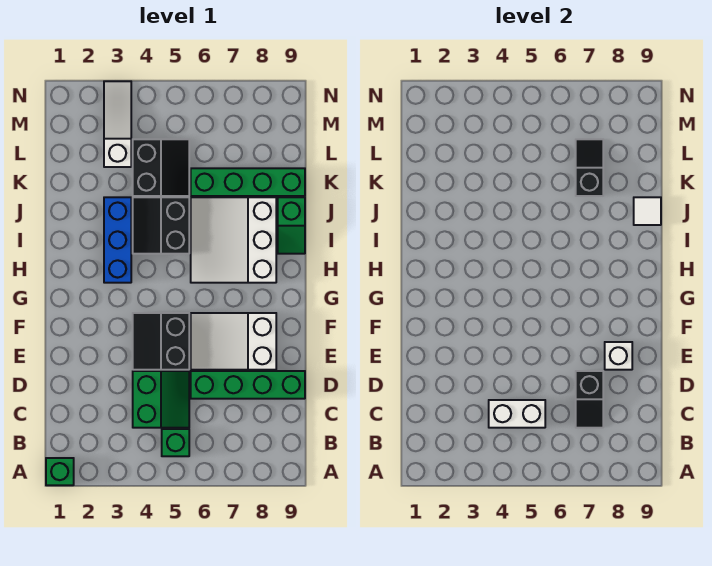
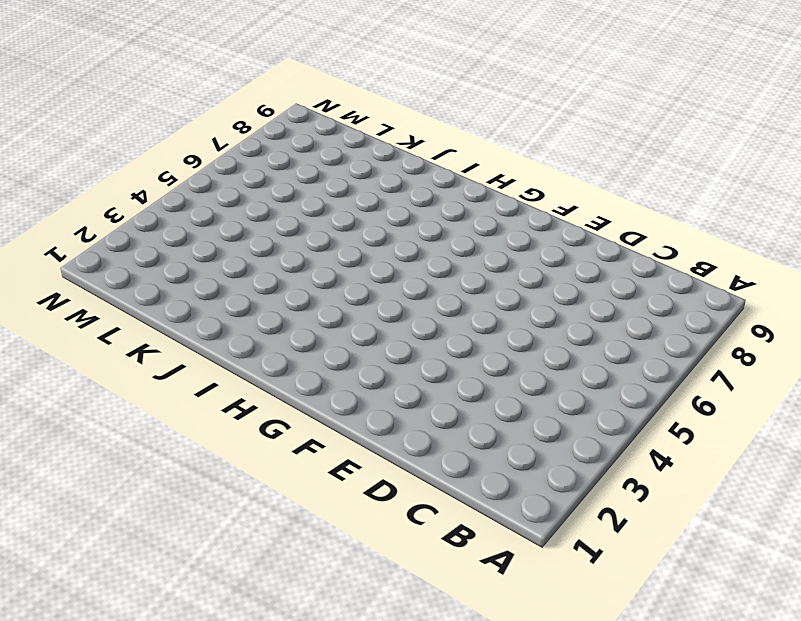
none -> green 1x1 brick [46,458,74,485]
none -> green 1x1 brick [162,429,189,456]
none -> green 2x2 slope [133,371,189,428]

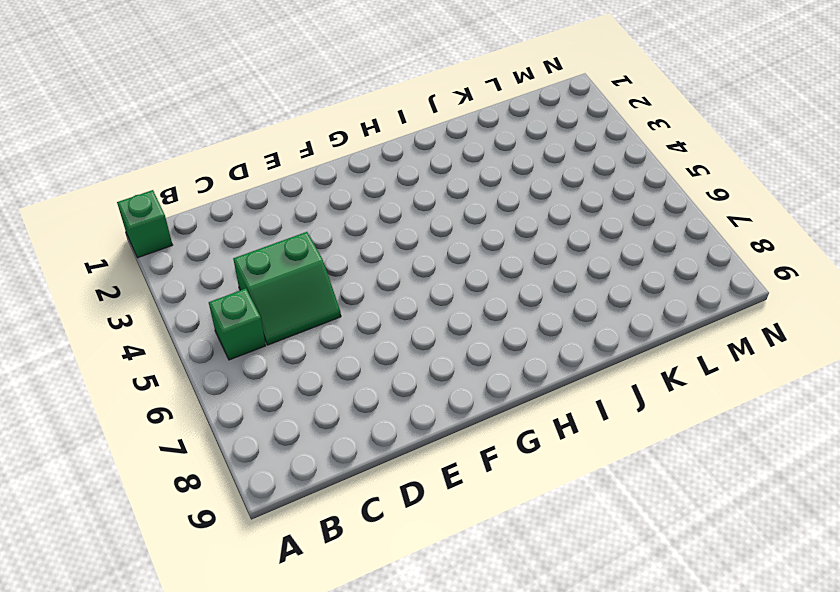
none -> green 1x4 brick [191,371,305,399]
none -> black 2x2 slope [133,313,189,370]
none -> white 2x3 slope [191,313,276,370]

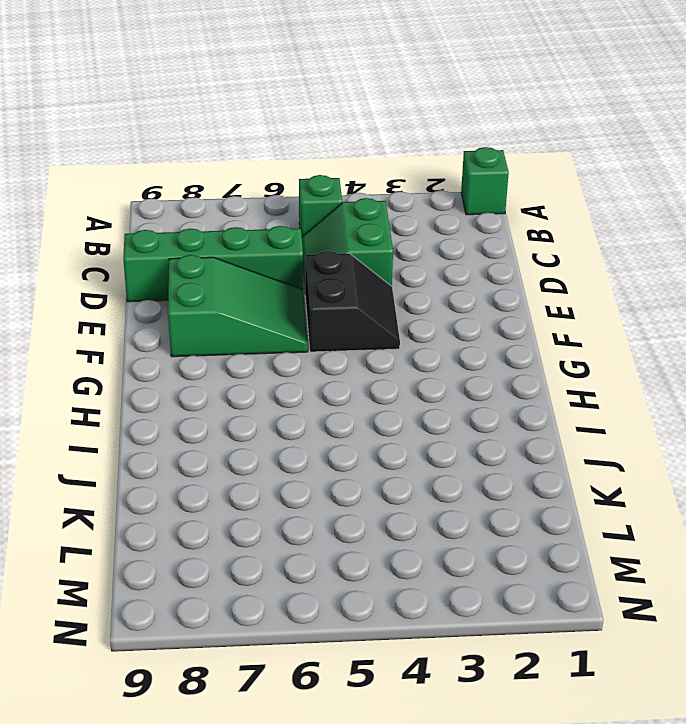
green 2x3 slope [168,255,308,357] -> white 2x3 slope [191,313,276,370]
none -> blue 1x3 brick [104,197,131,283]
none -> white 3x3 slope [191,197,276,283]
none -> black 2x2 slope [133,197,189,254]

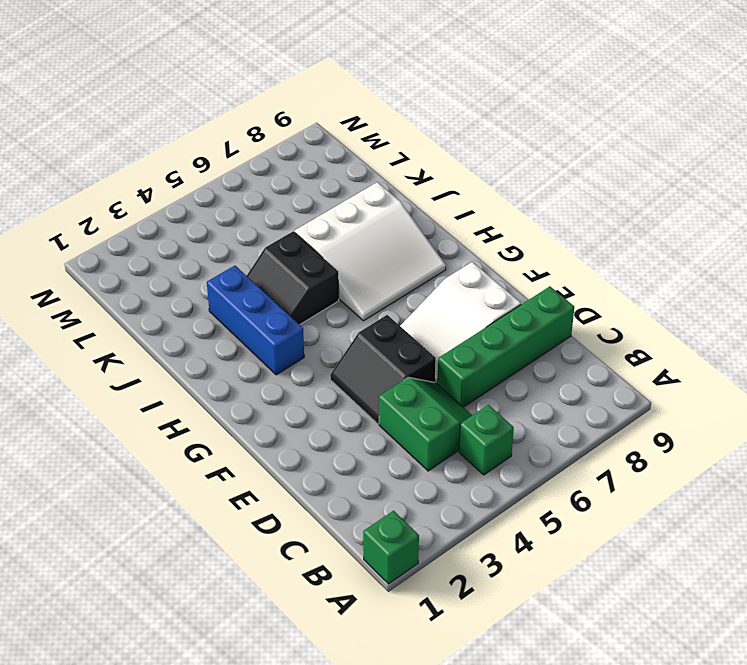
white 3x3 slope [295,182,446,321] -> white 3x3 slope turned to [191,197,276,283]
none -> green 1x2 slope [278,197,305,254]
none -> black 2x2 slope [133,139,189,196]
none -> green 1x4 brick [191,168,305,196]

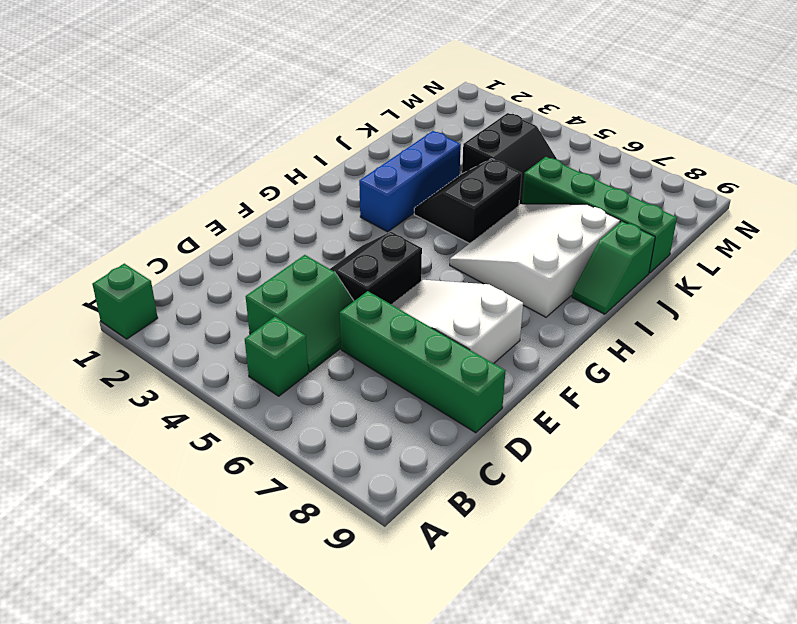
none -> white 1x3 slope [104,81,131,167]
none -> white 1x2 brick [489,400,545,428]
none -> black 1x2 slope [576,371,603,428]

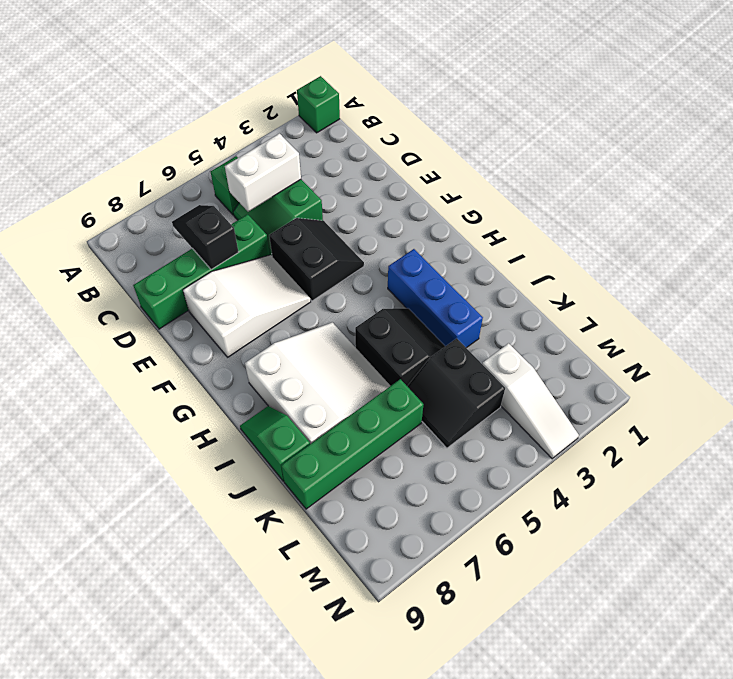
none -> white 1x1 brick [605,342,632,370]
none -> white 1x1 tile [634,197,661,225]
none -> black 1x2 slope [576,139,603,196]

